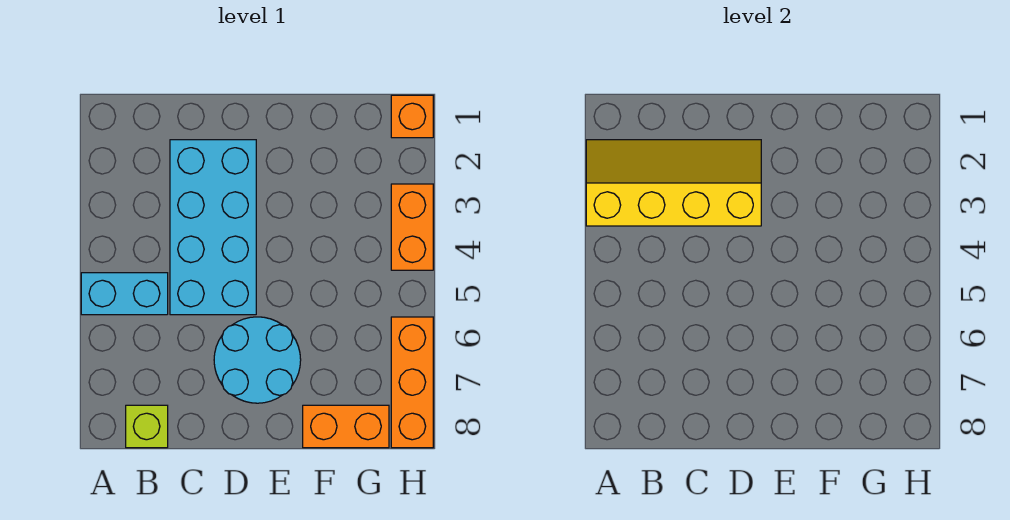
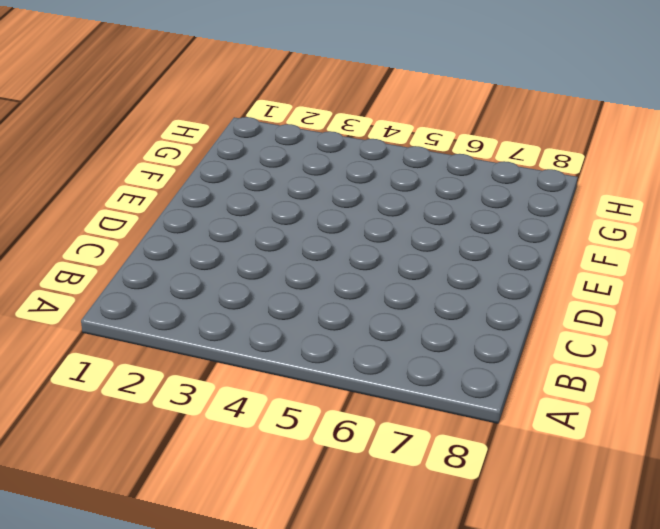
none -> cyan 1x2 brick [81,273,168,315]
none -> lime 1x1 brick [126,405,168,448]

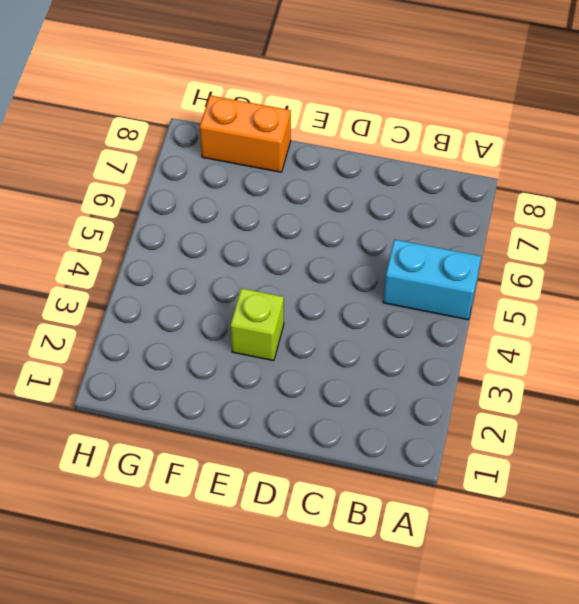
lime 1x1 brick [230,288,284,361] -> lime 1x1 brick moved to [126,405,168,448]
none -> cyan 2x4 brick [170,140,256,315]
none -> cyan 2x2 round brick [214,317,301,403]

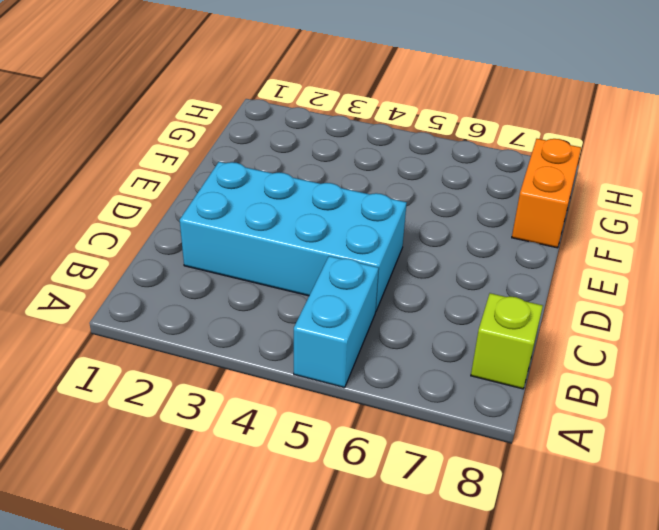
none -> cyan 2x2 round brick [214,317,301,403]
none -> orange 1x1 brick [391,95,433,138]

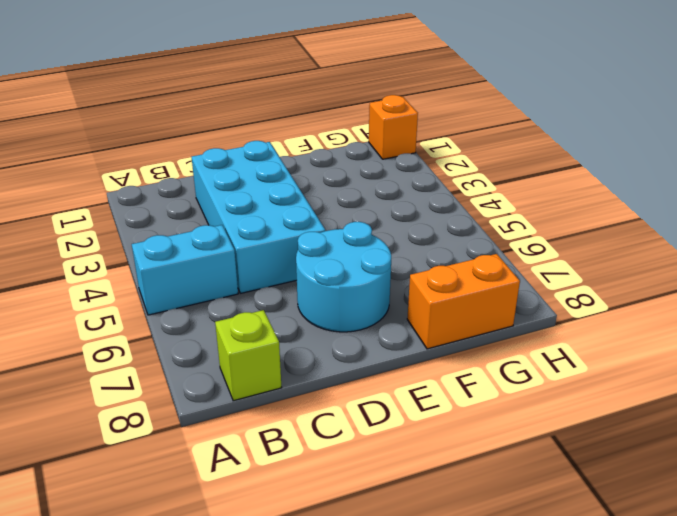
none -> orange 1x2 brick [391,184,433,270]
none -> orange 1x3 brick [391,317,433,448]

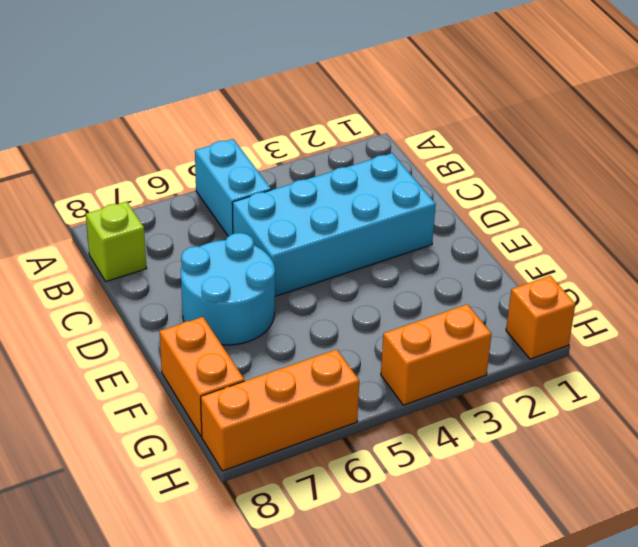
none -> yellow 2x4 slope [586,140,761,226]

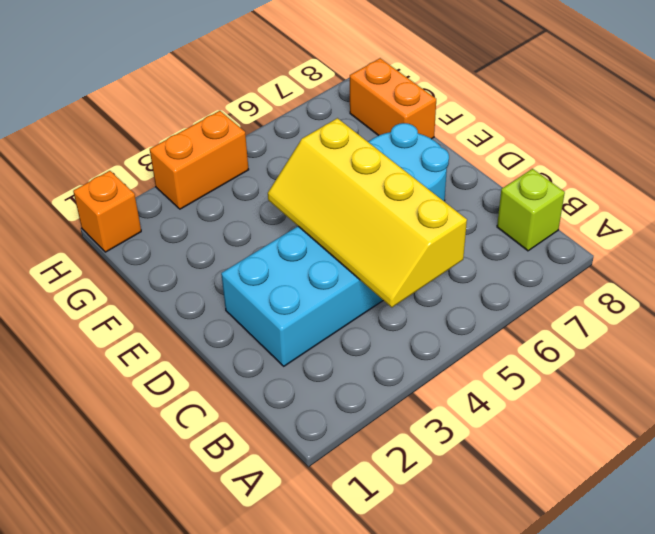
yellow 2x4 slope [268,118,467,307] -> yellow 2x4 slope moved to [586,140,761,226]
none -> cyan 1x2 brick [81,273,168,315]
none -> orange 1x3 brick [391,317,433,448]

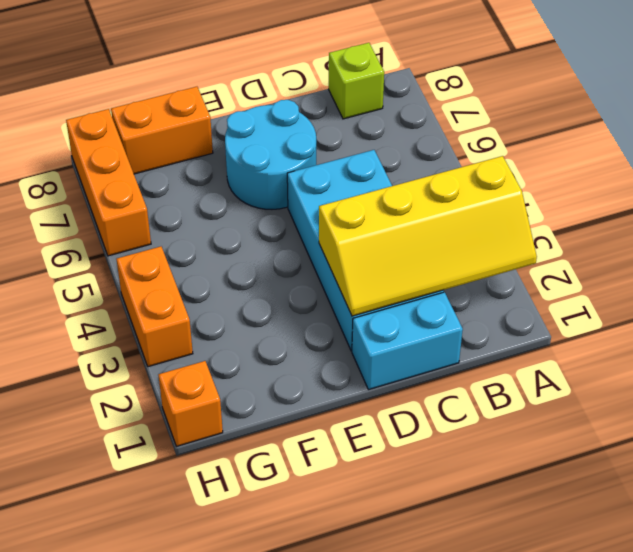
cyan 1x2 brick [352,292,463,390] -> cyan 1x2 brick moved to [81,273,168,315]

